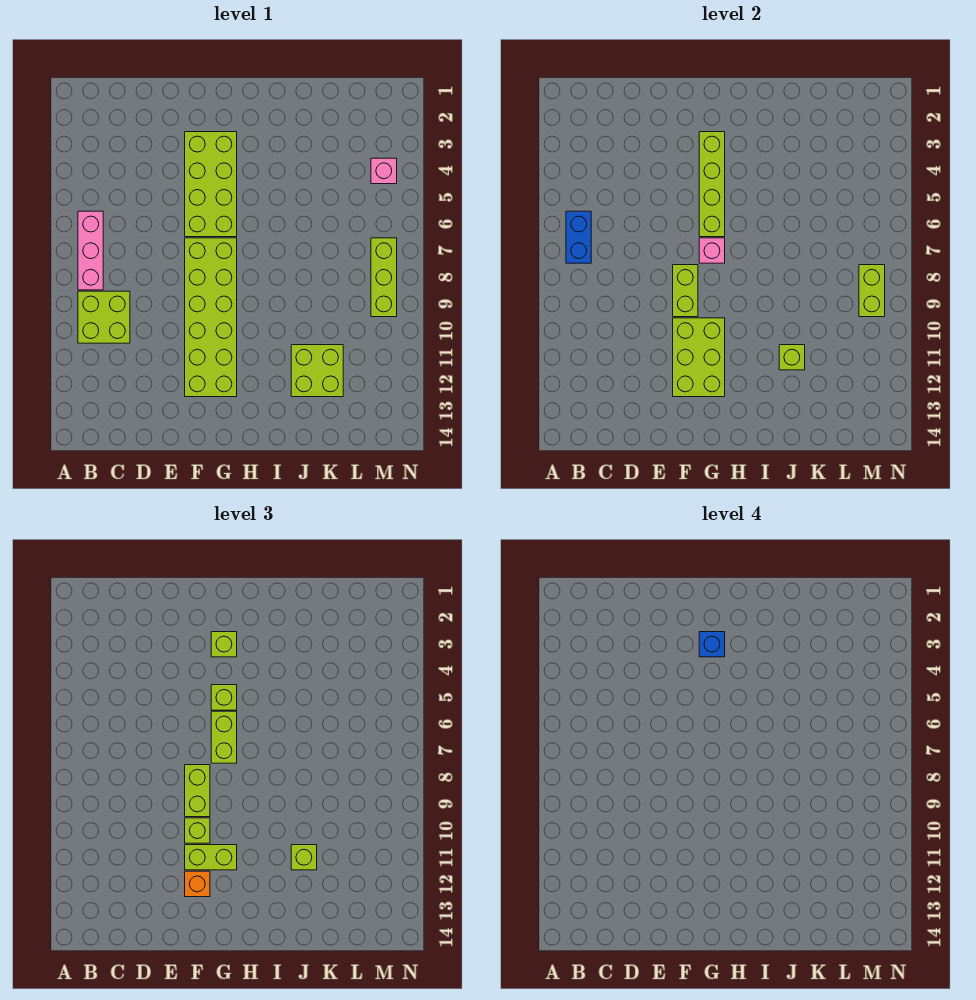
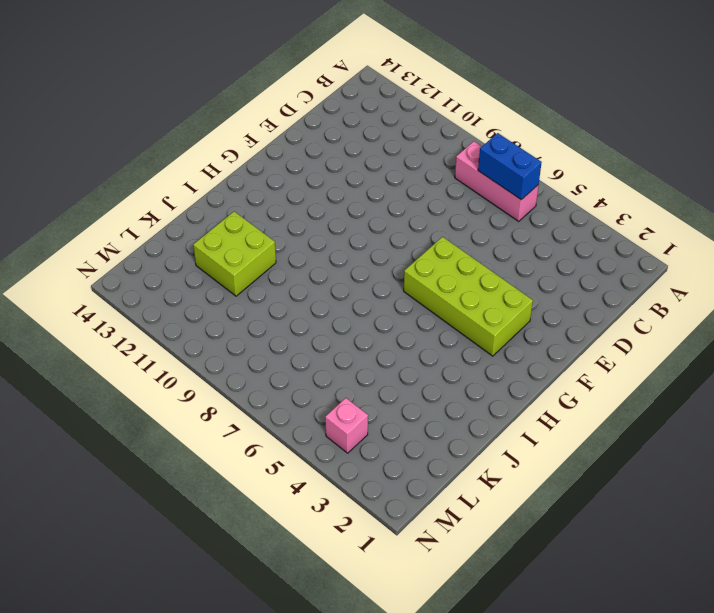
none -> lime 2x2 brick [78,291,130,343]
none -> lime 2x6 brick [185,238,237,397]
none -> lime 1x3 brick [371,238,397,317]

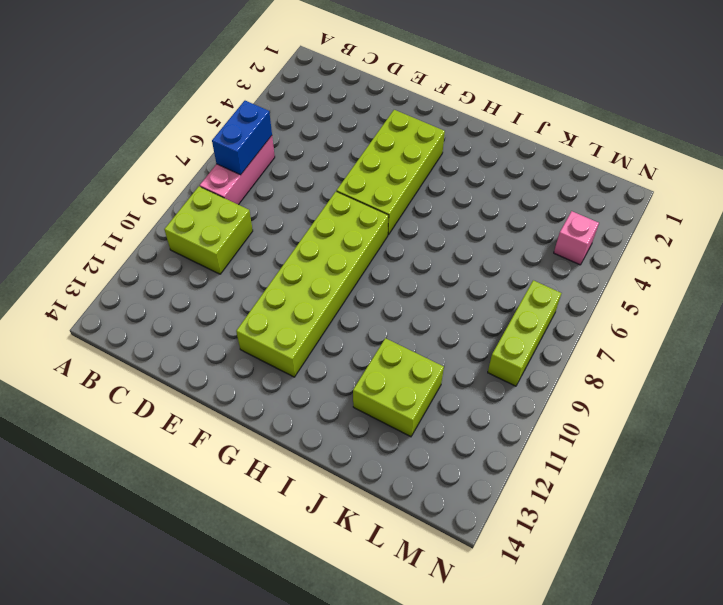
none -> lime 1x2 brick [673,265,698,317]
none -> lime 2x3 brick [673,318,725,397]
none -> lime 1x4 brick [699,132,725,237]

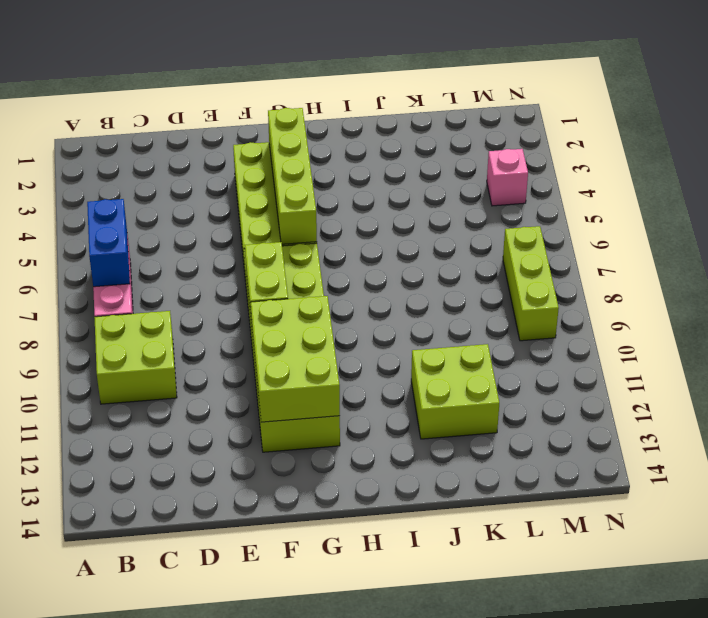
none -> pink 1x1 brick [699,238,725,263]
none -> lime 1x1 brick [779,345,805,370]
none -> lime 1x2 brick [859,265,885,317]

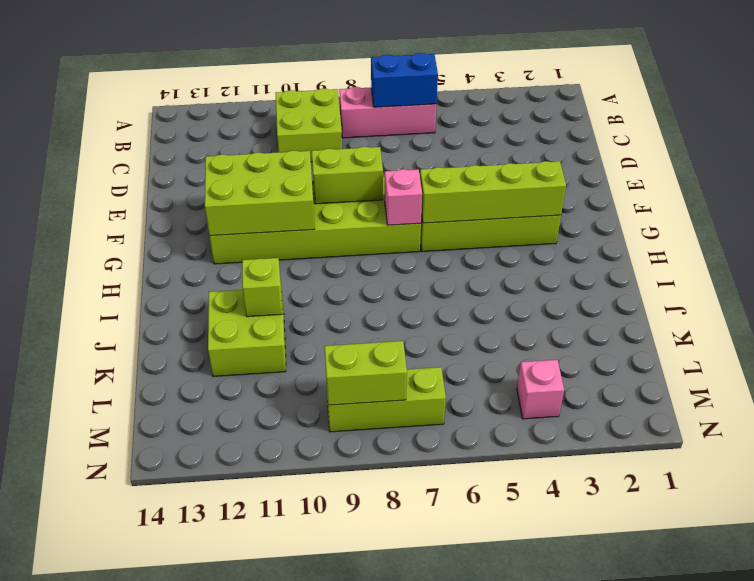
none -> lime 1x2 brick [185,765,210,817]
none -> lime 1x1 brick [185,818,210,843]
none -> lime 1x2 brick [185,845,237,870]

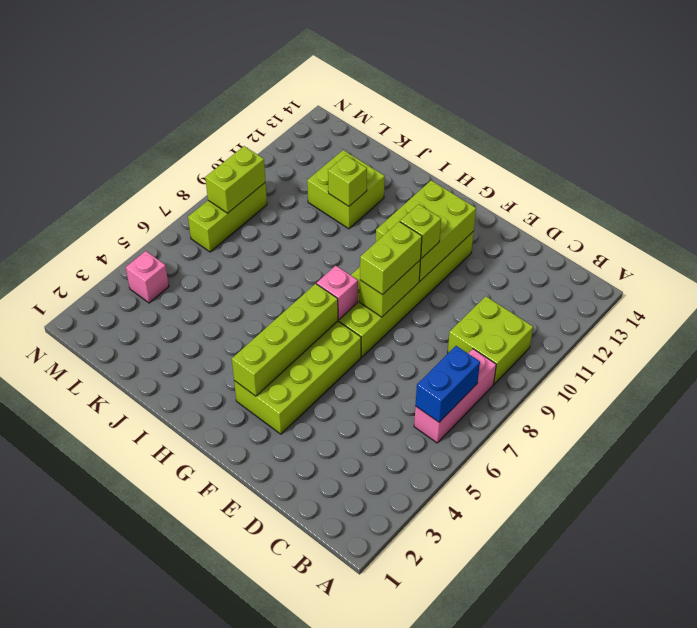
none -> lime 1x2 brick [185,845,237,870]
none -> orange 1x1 brick [185,871,210,897]
none -> lime 1x1 brick [211,632,237,657]

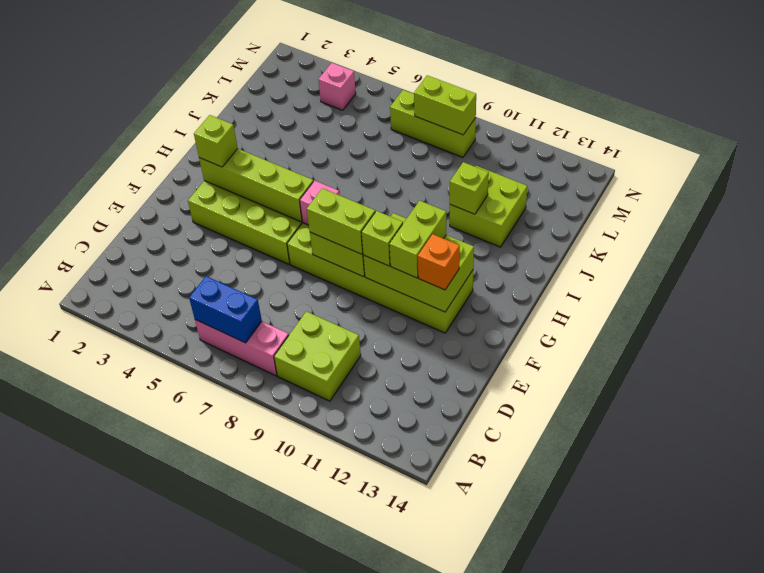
none -> lime 1x1 brick [211,685,237,710]
none -> lime 1x2 brick [211,711,237,763]
none -> lime 1x1 brick [291,845,317,870]

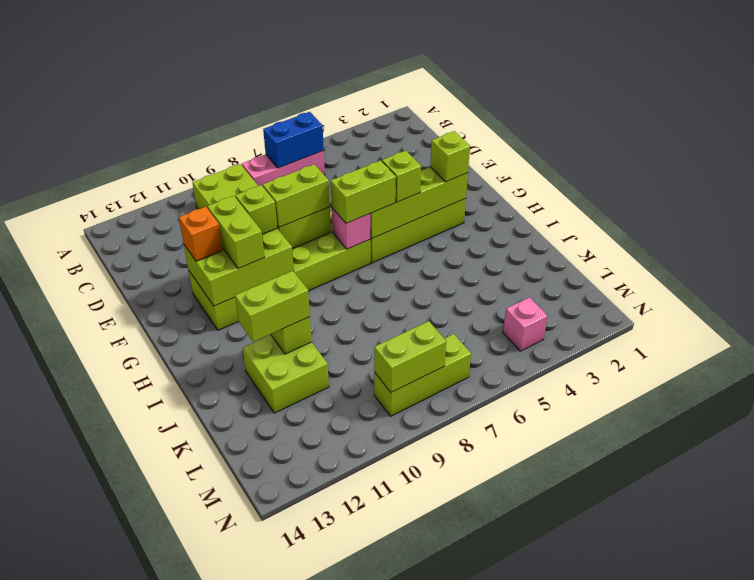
lime 1x2 brick [235,271,310,342] -> lime 1x1 brick [291,845,317,870]
none -> blue 1x1 brick [699,632,725,657]

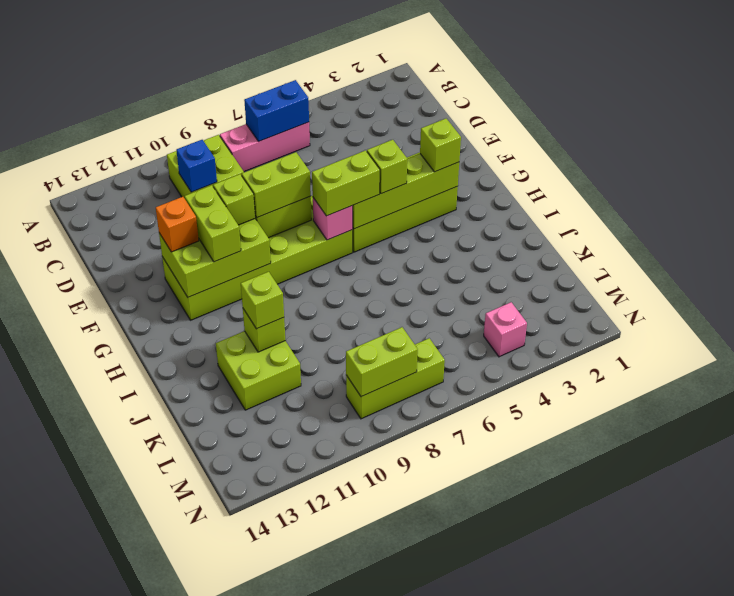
blue 1x1 brick [176,140,217,192] -> blue 1x1 brick moved to [699,632,725,657]

